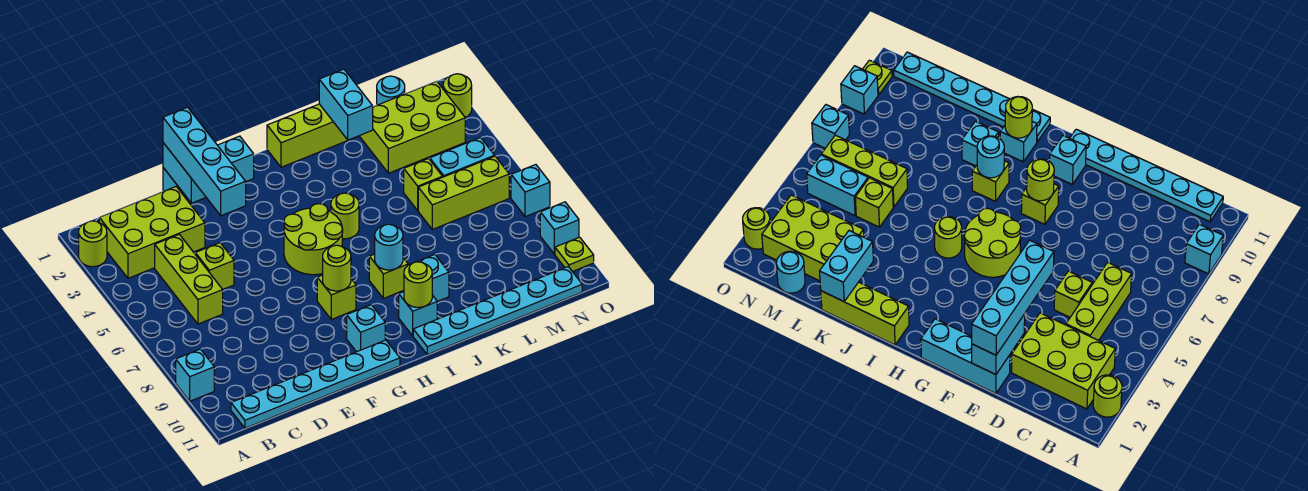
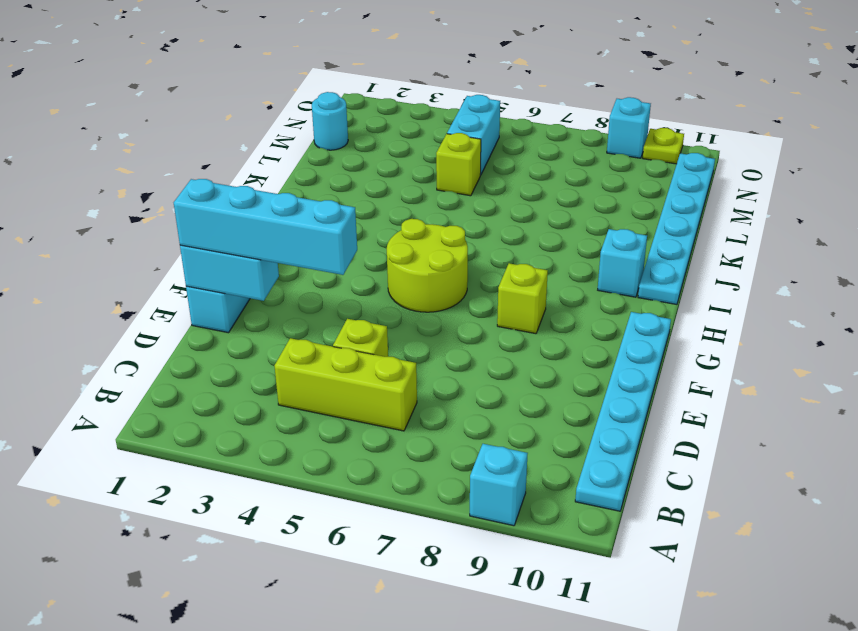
none -> lime 1x1 round brick [79,221,107,267]
none -> lime 2x3 brick [99,187,205,278]
none -> cyan 1x1 brick [347,305,385,352]
none -> lime 1x3 brick [267,104,348,167]

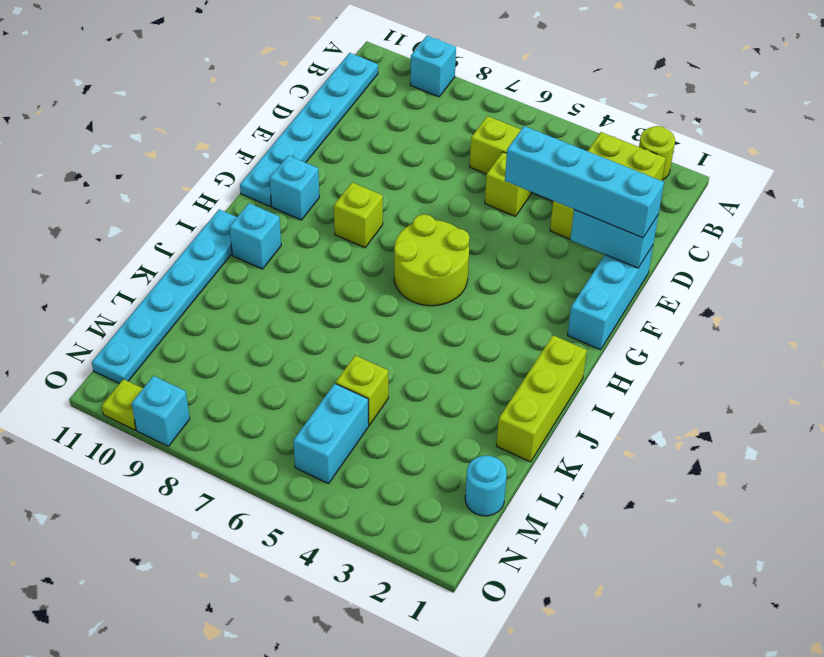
none -> lime 1x1 round brick [331,193,359,239]
none -> lime 1x1 brick [369,254,408,298]
none -> cyan 1x1 brick [417,255,449,301]
none -> lime 2x3 brick [360,81,465,173]

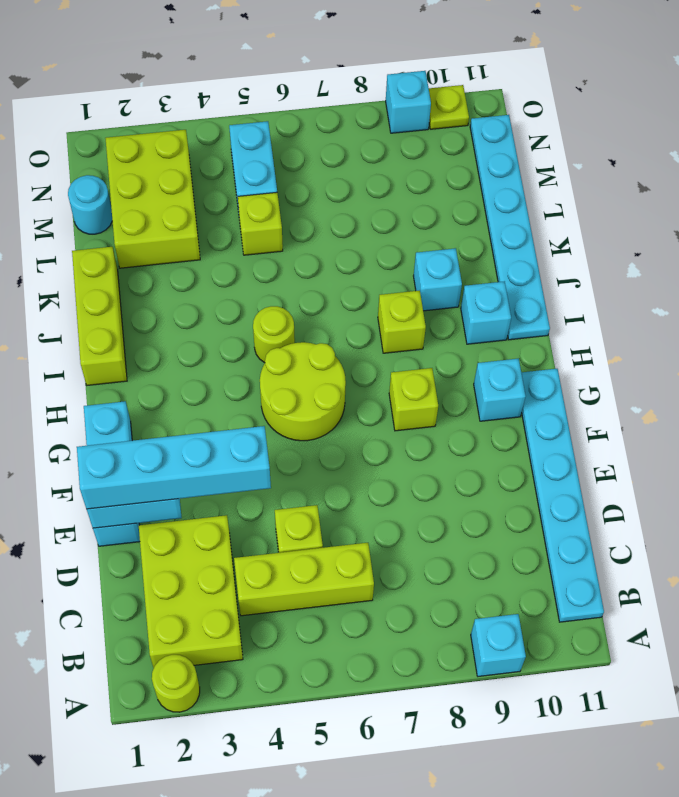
none -> lime 1x3 brick [418,156,509,229]
none -> lime 1x1 round brick [443,74,472,118]
none -> cyan 1x1 brick [511,165,550,217]
none -> lime 1x1 round brick [323,245,351,291]

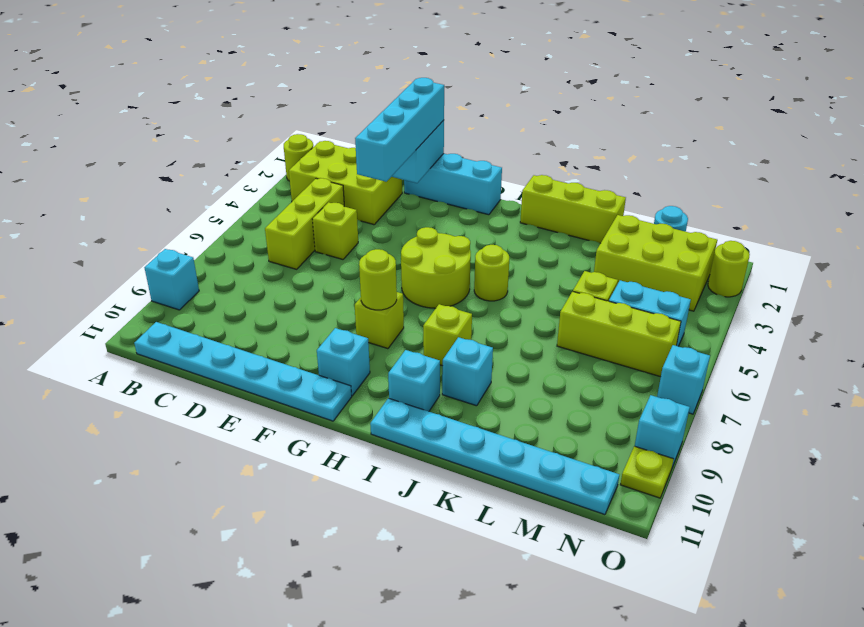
none -> cyan 1x1 round brick [375,224,403,270]
none -> lime 1x1 round brick [404,262,432,307]
none -> cyan 1x2 brick [319,69,373,140]

